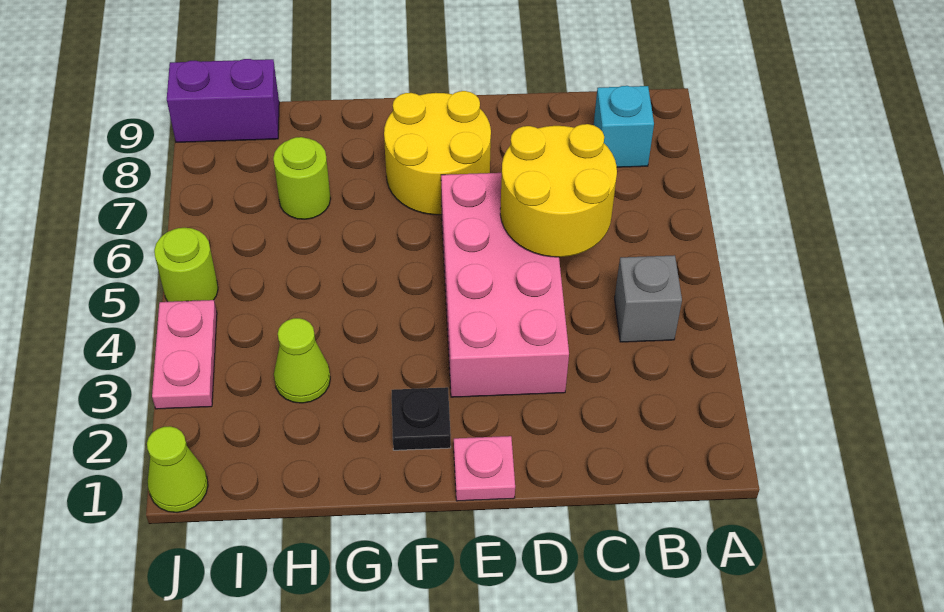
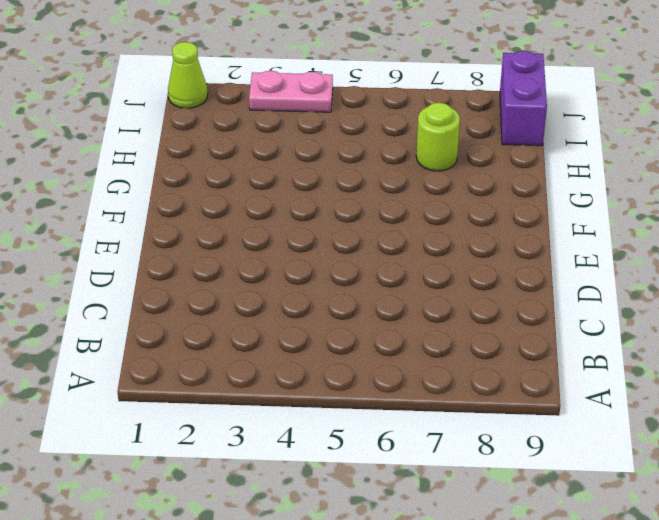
none -> grey 1x1 brick [615,255,682,342]
none -> cyan 1x1 brick [594,86,654,167]
none -> pink 2x4 brick [441,173,569,397]

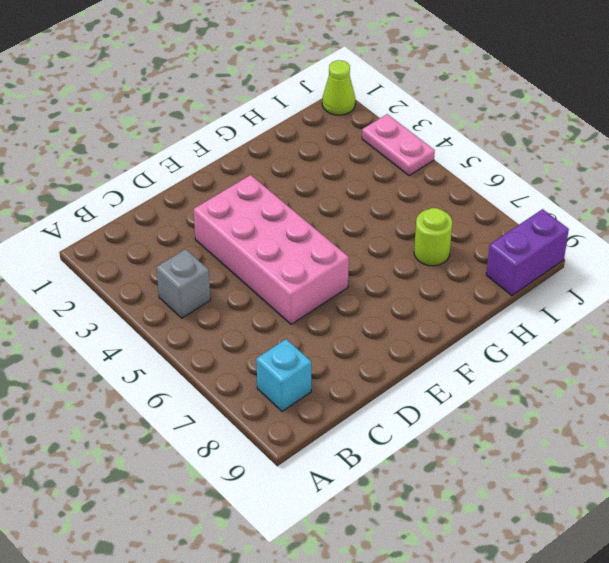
none -> pink 1x1 plate [454,436,515,501]
none -> yellow 2x2 round brick [384,91,491,215]
none -> black 1x1 plate [392,387,451,450]

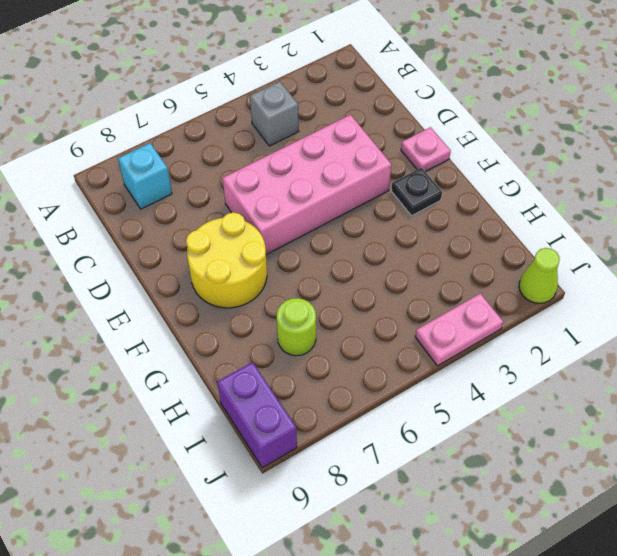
none -> lime 1x1 cone [274,318,330,403]
none -> lime 1x1 round brick [154,228,218,302]
none -> yellow 2x2 round brick [500,124,617,257]

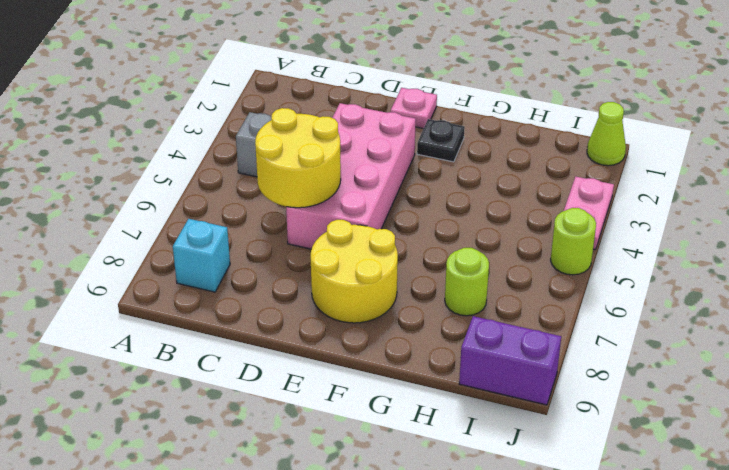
none -> lime 1x1 cone [274,318,330,403]

